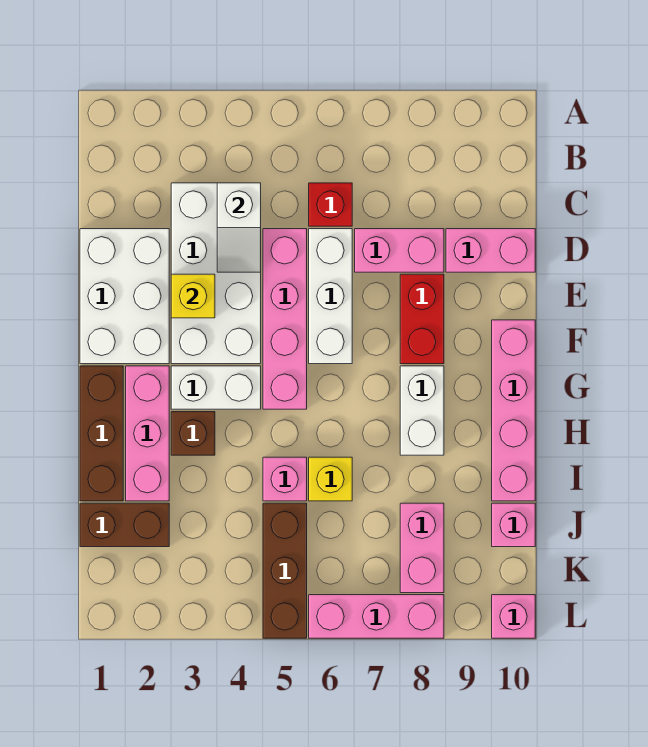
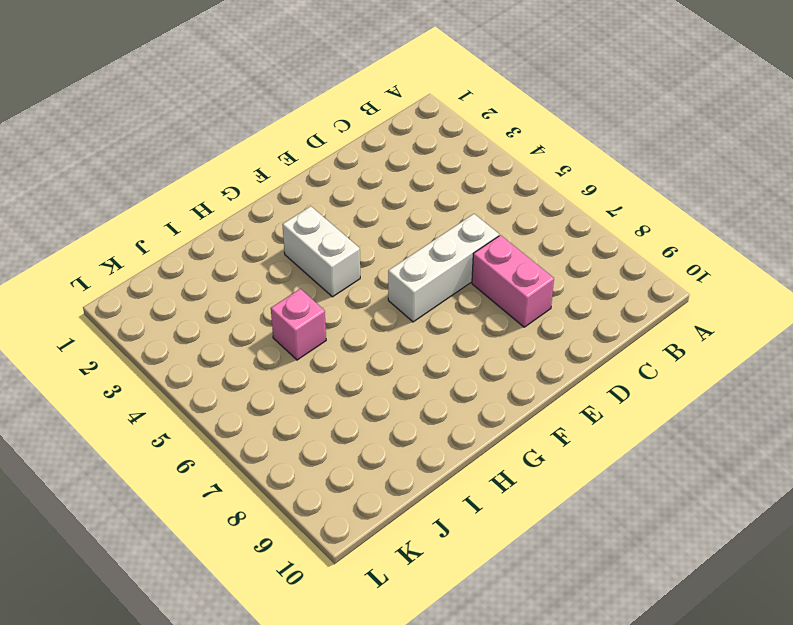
none -> white 2x4 brick [171,183,261,364]
none -> red 1x1 brick [309,183,352,226]
none -> white 2x3 brick [80,229,169,364]

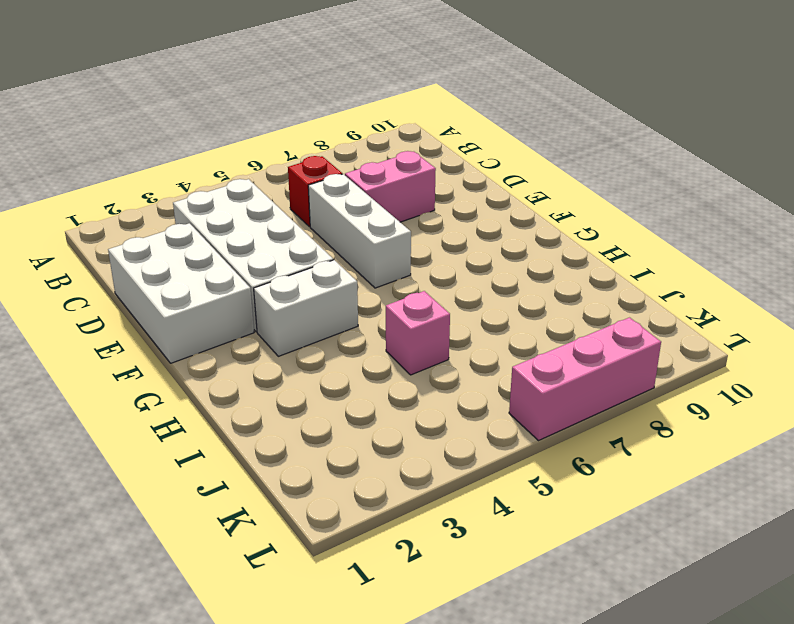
none -> pink 1x4 brick [263,229,307,409]
none -> pink 1x2 brick [446,229,535,272]
none -> red 1x2 brick [400,274,444,364]

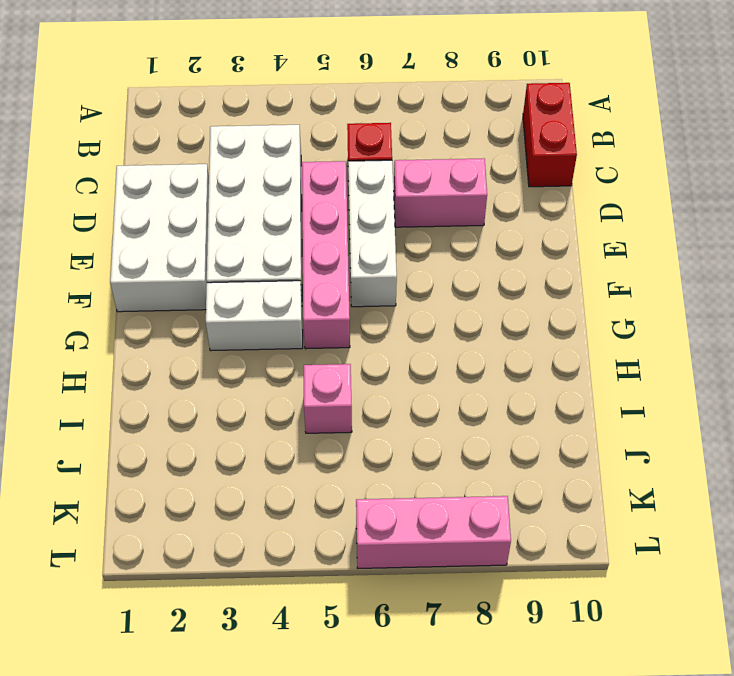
red 1x2 brick [523,83,577,187] -> red 1x2 brick moved to [400,274,444,364]
none -> pink 1x2 brick [446,229,535,272]
none -> pink 1x4 brick [492,320,535,501]
none -> brown 1x3 brick [80,366,123,501]

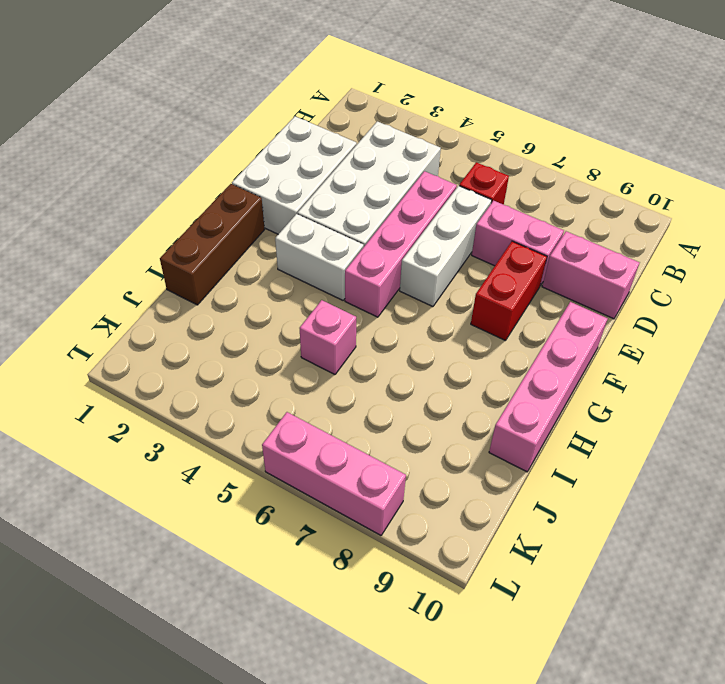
none -> pink 1x3 brick [126,366,169,501]
none -> white 1x2 brick [400,366,444,455]
none -> brown 1x1 brick [171,412,215,455]

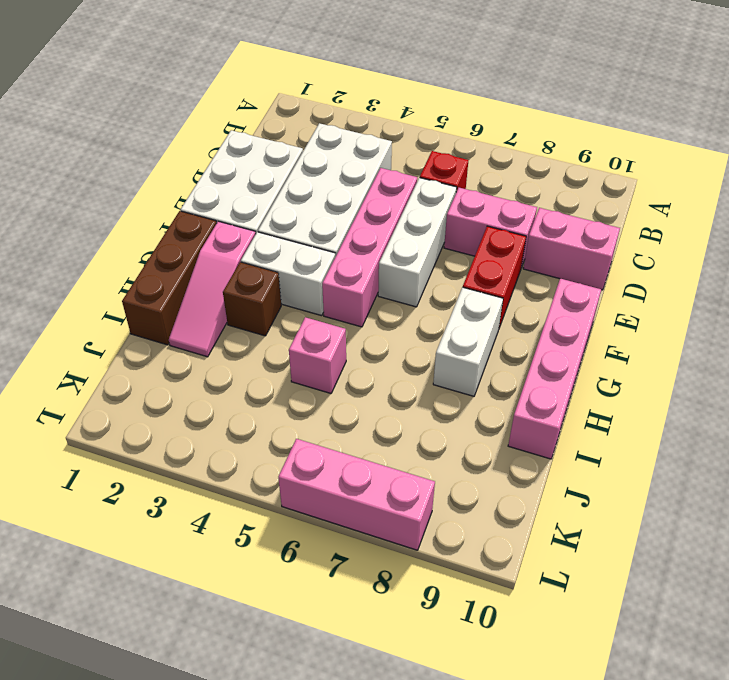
pink 1x3 slope [169,221,256,357] -> pink 1x3 brick [126,366,169,501]
none -> yellow 1x1 brick [309,457,352,501]
none -> brown 1x2 brick [80,503,169,547]
none -> brown 1x3 brick [263,503,307,638]

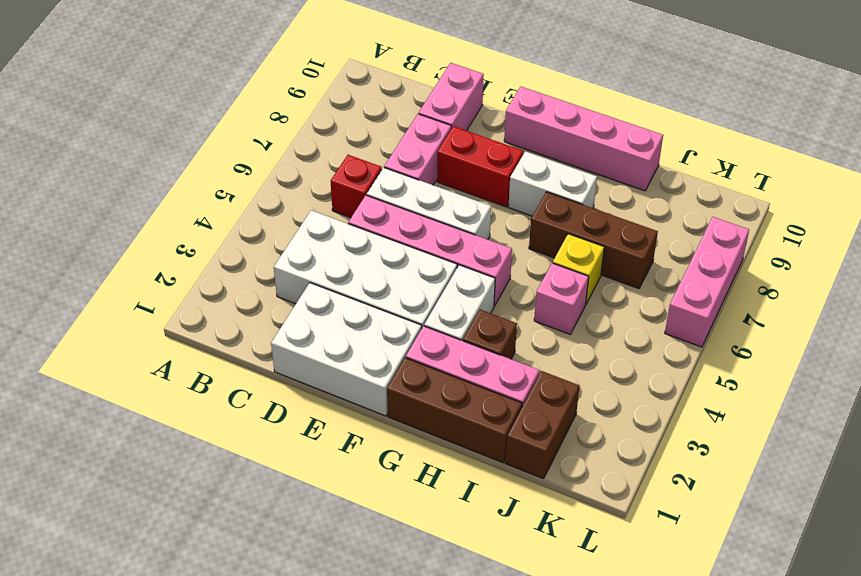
brown 1x3 brick [529,192,658,289] -> brown 1x3 brick moved to [263,503,307,638]
none -> pink 1x2 brick [400,503,444,593]
none -> pink 1x1 brick [492,503,535,547]
none -> pink 1x1 brick [492,595,535,638]

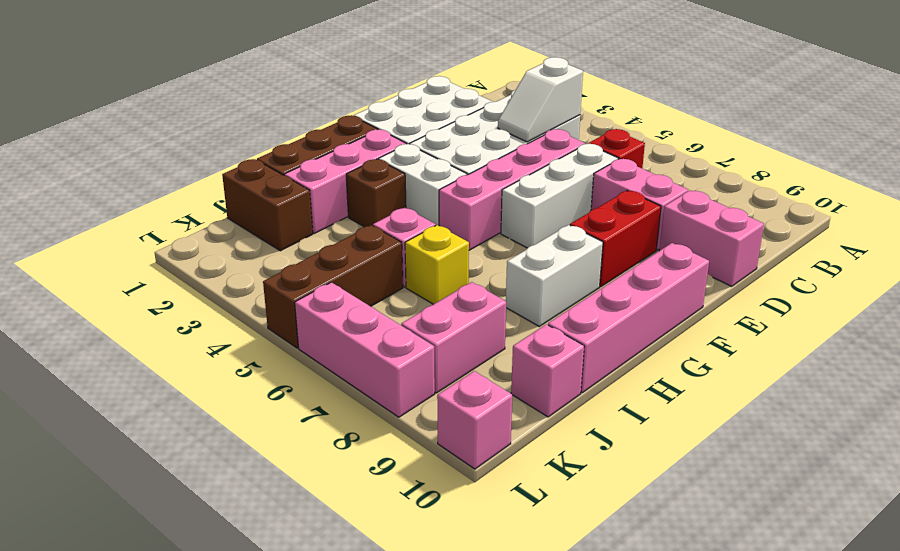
none -> yellow 1x1 brick [171,274,215,318]

